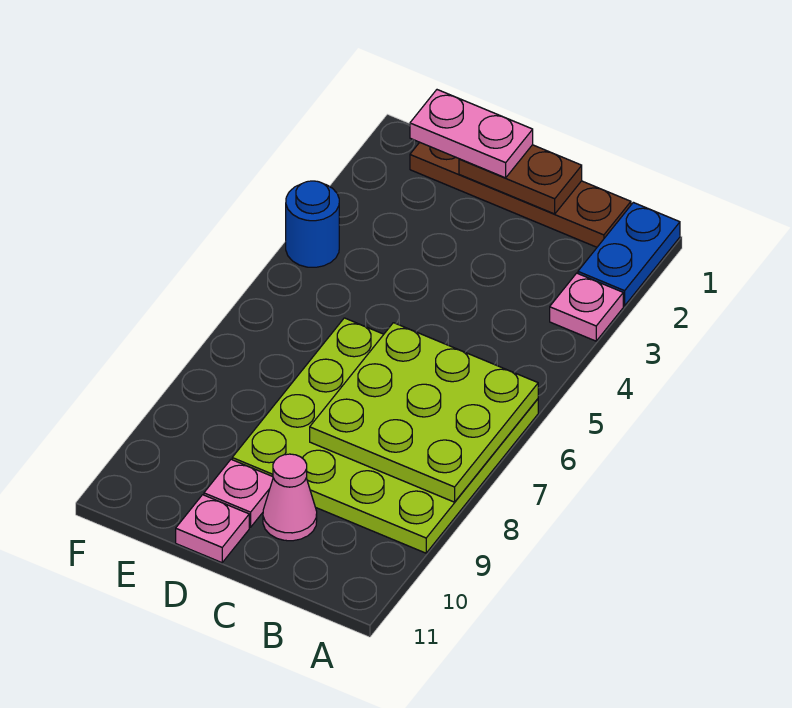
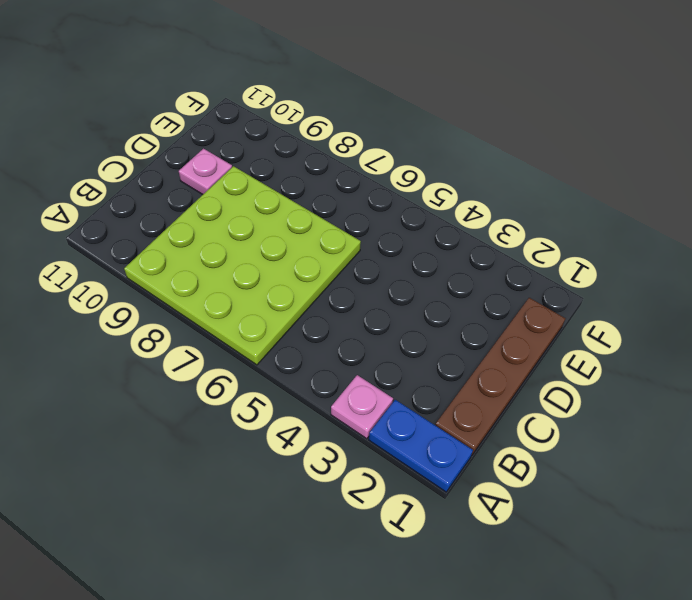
none -> pink 1x1 cone [263,454,317,541]
none -> pink 1x1 plate [176,495,249,563]

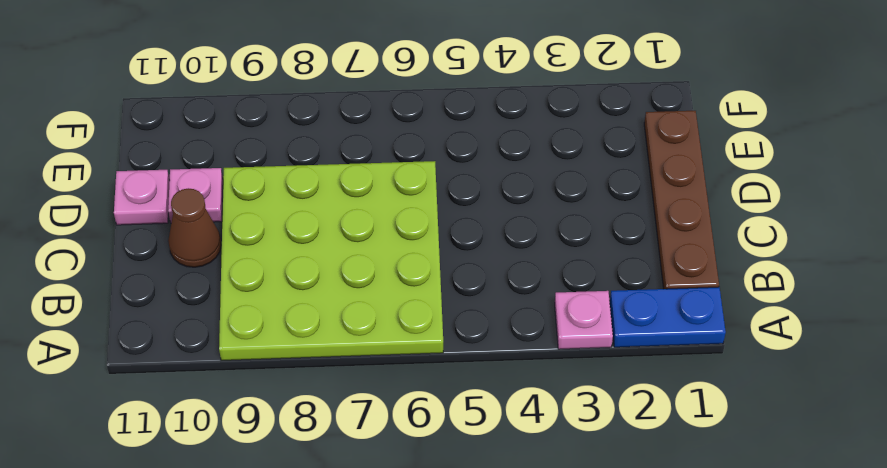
brown 1x1 cone [168,188,221,267] -> pink 1x1 cone [263,454,317,541]
none -> blue 1x1 round brick [286,181,339,267]
none -> lime 3x3 plate [310,323,538,502]

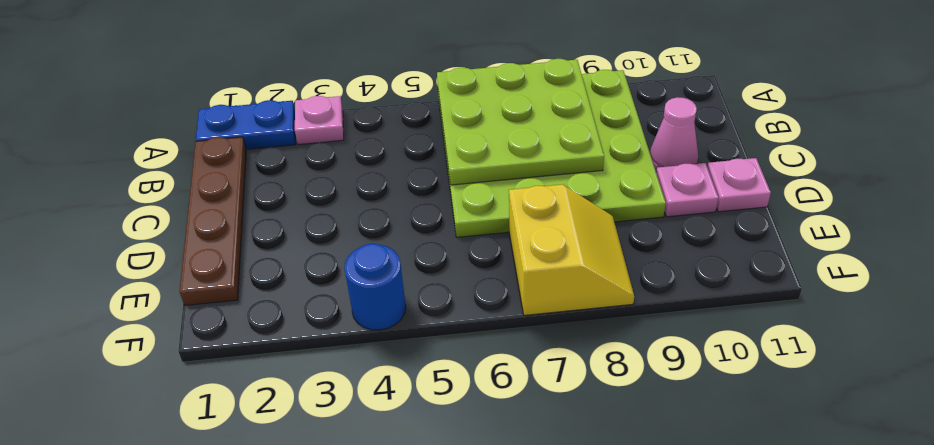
yellow 2x2 slope [509,184,634,315] -> none
none -> brown 1x2 plate [459,145,582,214]
none -> pink 1x2 plate [410,90,533,178]

